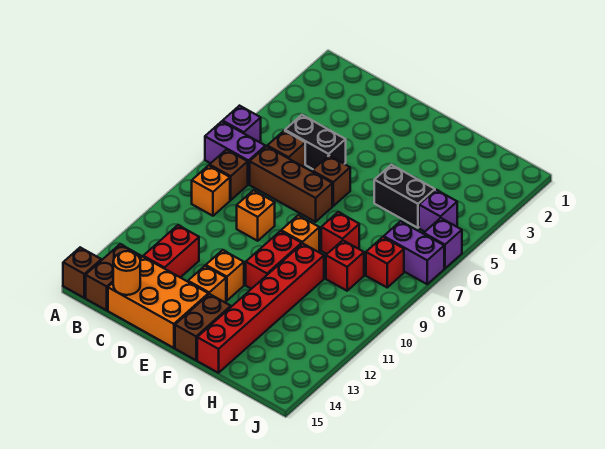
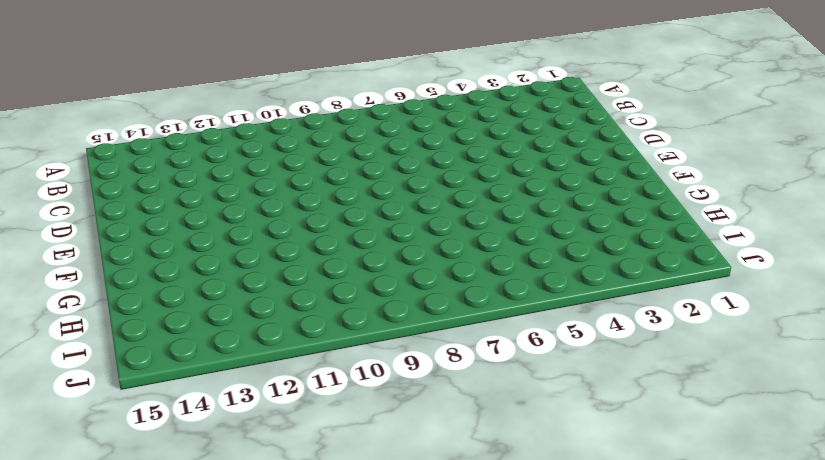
none -> purple 1x1 brick [223,106,261,142]
none -> purple 1x2 brick [205,121,265,184]
none -> brown 1x1 brick [63,247,101,298]

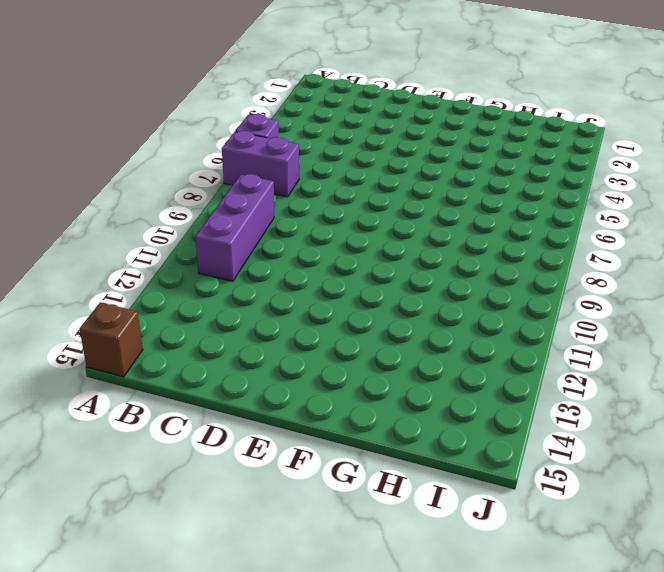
purple 1x3 brick [195,174,274,281] -> orange 1x1 brick [192,165,230,216]
none -> brown 1x1 brick [210,150,248,200]
none -> brown 1x2 brick [86,244,141,310]
none -> black 1x2 brick [285,115,346,169]

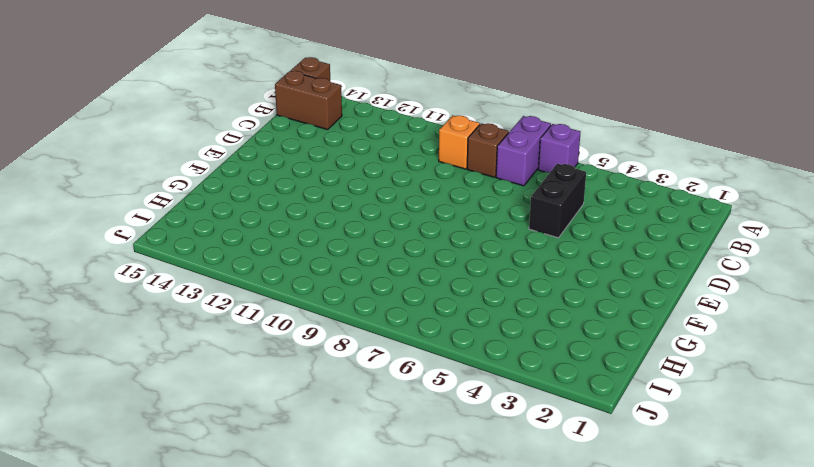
none -> brown 1x1 brick [267,131,305,167]
none -> brown 1x3 brick [250,146,332,222]
none -> red 1x2 brick [143,225,199,278]

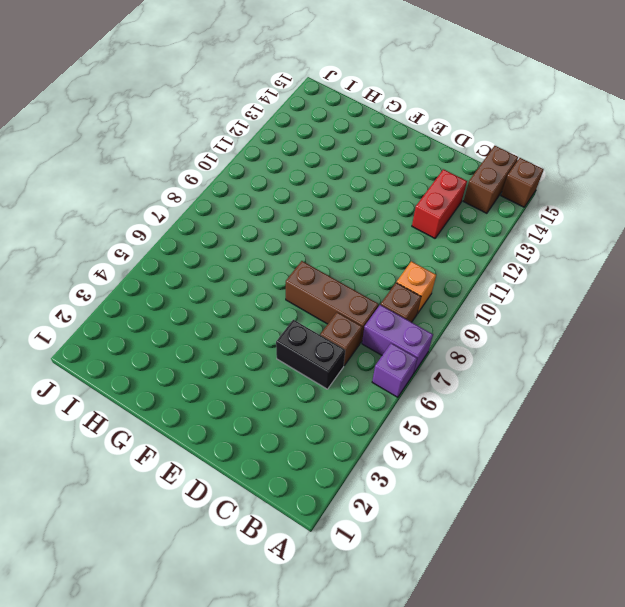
none -> orange 2x3 brick [108,257,208,348]
none -> orange 1x1 brick [237,190,275,241]
none -> brown 1x1 brick [312,156,350,206]

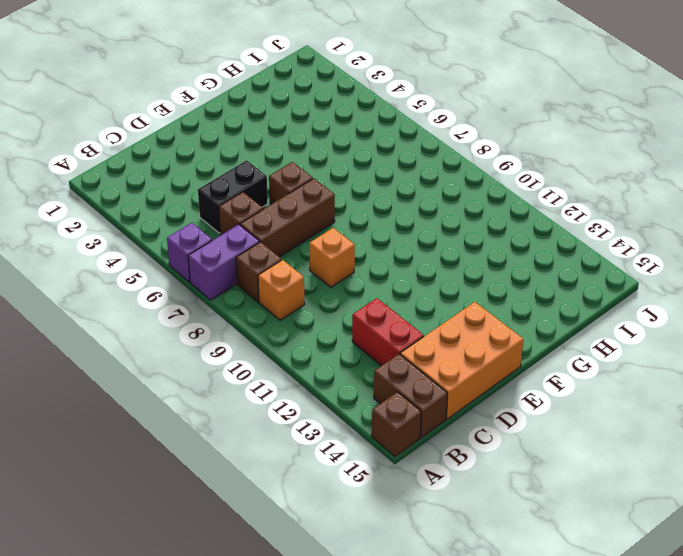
none -> orange 1x1 brick [206,250,244,301]
none -> orange 1x1 brick [188,266,226,302]
none -> orange 1x1 brick [281,215,319,252]

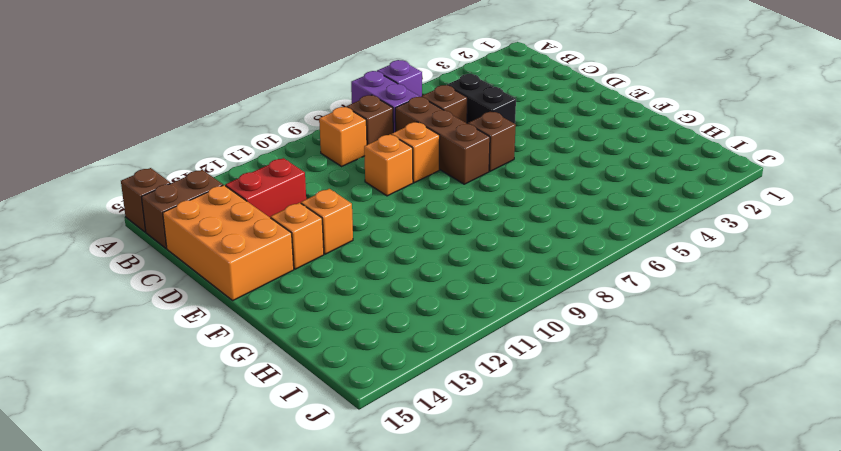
orange 1x1 brick [392,122,440,183] -> orange 1x1 brick moved to [281,215,319,252]
none -> red 1x2 brick [246,231,302,289]
none -> brown 1x2 brick [175,294,231,360]
none -> black 1x2 brick [374,165,435,228]

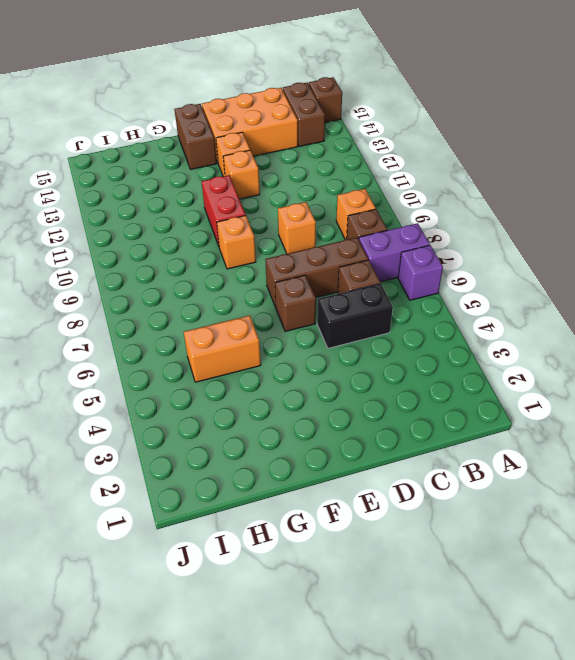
orange 1x2 brick [184,315,261,382] -> black 1x2 brick [374,165,435,228]
none -> red 1x2 brick [143,225,199,278]
none -> red 1x1 brick [321,212,359,254]
none -> red 1x6 brick [197,244,324,373]

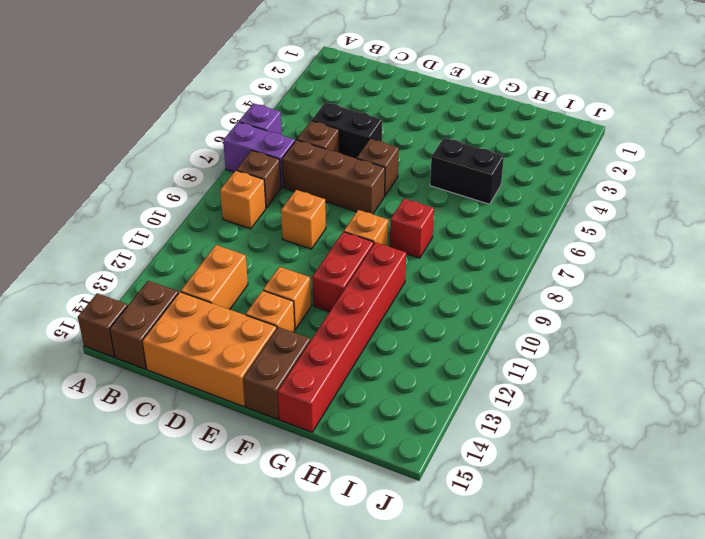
orange 1x2 brick [181,245,248,309] -> red 1x2 brick [143,225,199,278]
none -> red 1x1 brick [326,240,364,291]
none -> purple 1x1 brick [419,190,457,232]
none -> purple 1x2 brick [384,221,444,284]

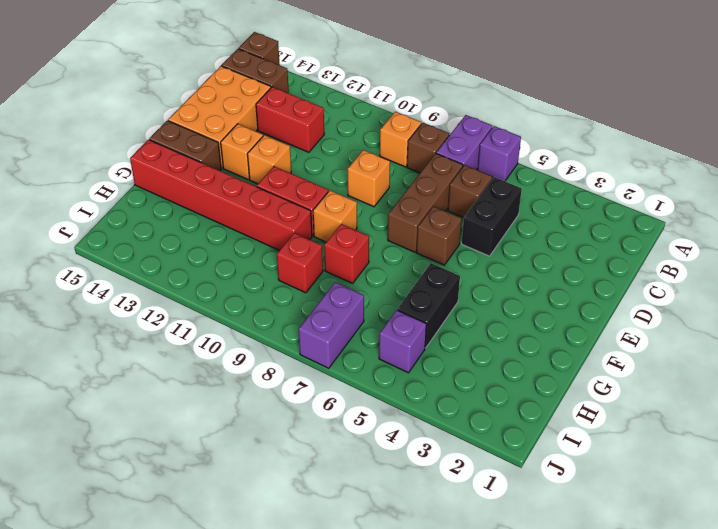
none -> red 1x1 brick [366,237,404,287]
none -> purple 1x1 brick [424,218,462,268]
none -> orange 1x1 round brick [113,251,140,295]

